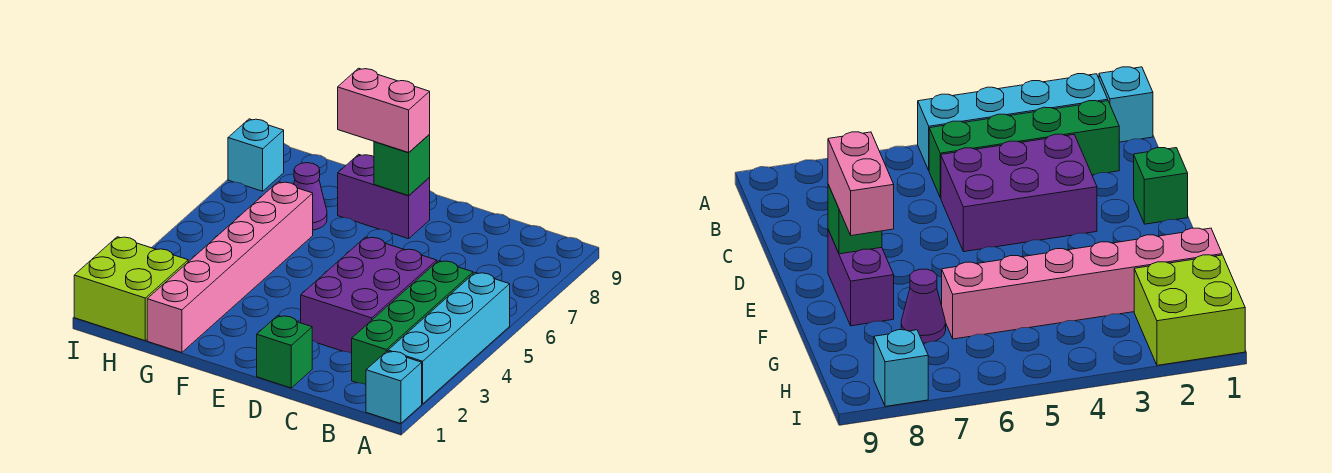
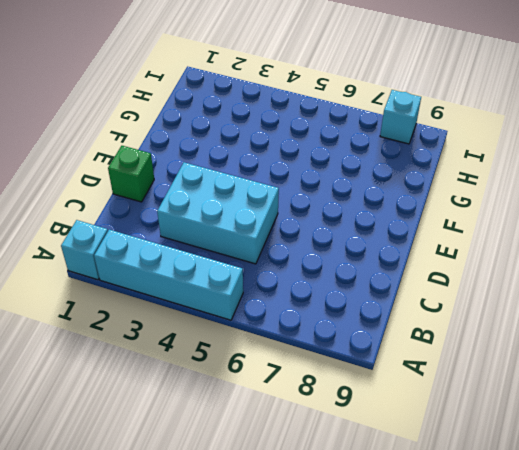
cyan 2x3 brick [157,162,279,264] -> purple 2x3 brick [301,237,437,353]
none -> green 1x4 brick [352,261,473,385]
none -> purple 1x2 brick [338,154,430,239]
none -> pink 1x6 brick [147,182,313,353]

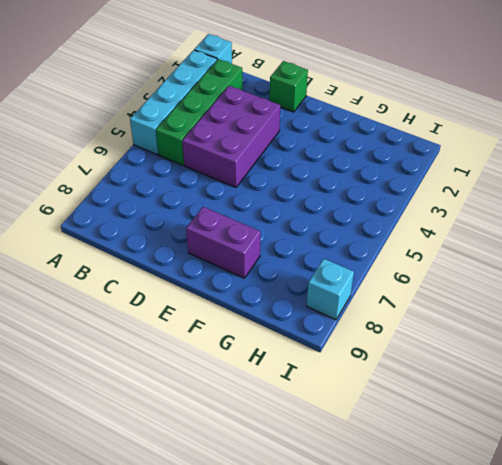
none -> pink 1x6 brick [147,182,313,353]
none -> purple 1x1 cone [294,163,327,230]
none -> lime 2x2 brick [74,237,188,341]

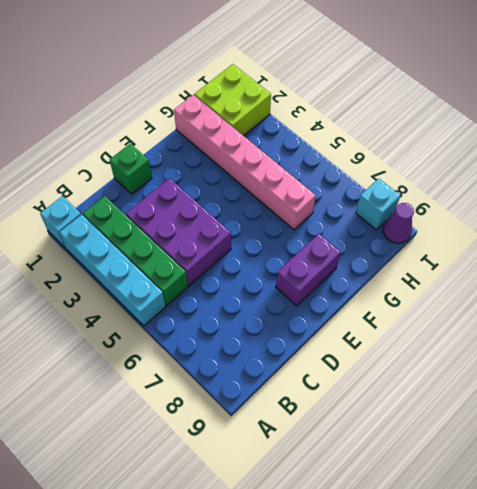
purple 1x1 cone [383,203,414,243] -> purple 1x1 cone moved to [294,163,327,230]
none -> green 1x1 brick [374,135,430,196]
none -> pink 1x2 brick [338,68,430,152]

